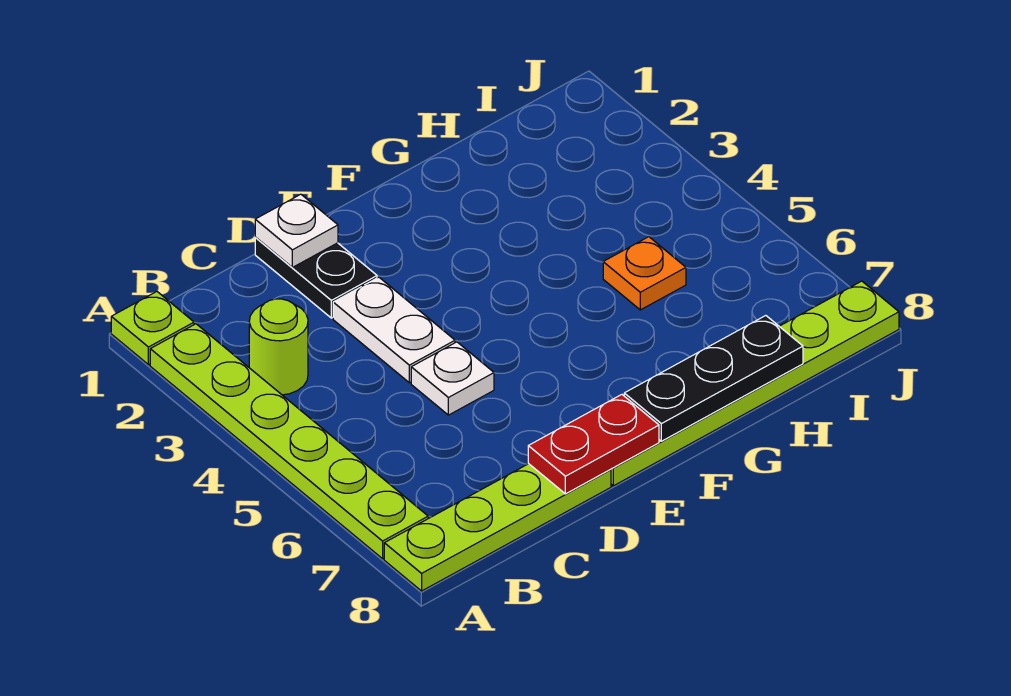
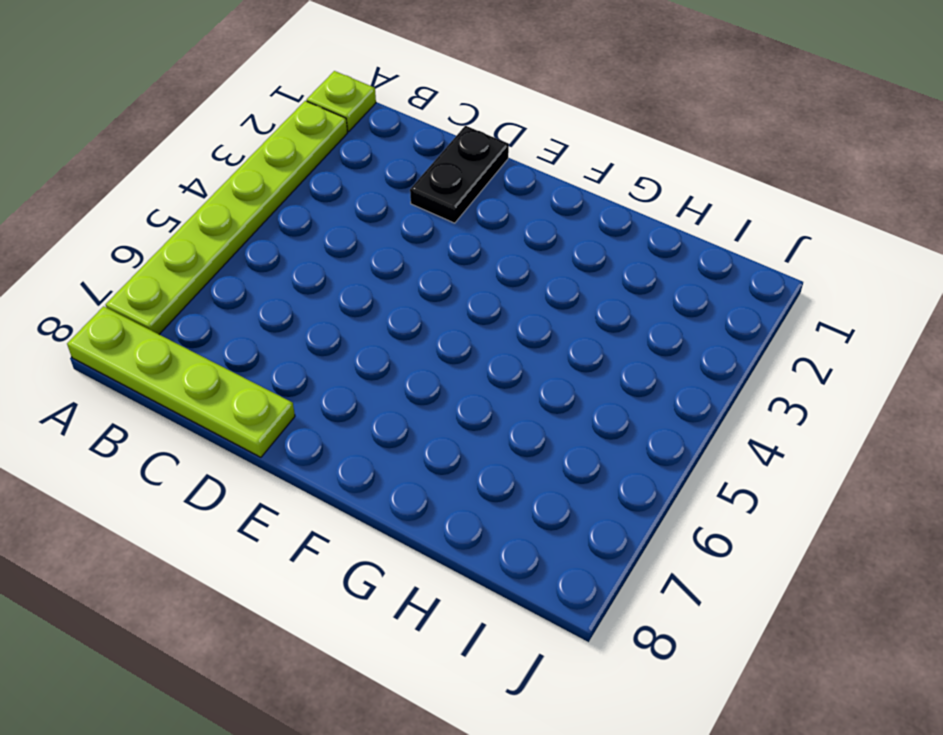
none -> lime 1x1 round brick [249,299,308,395]
none -> white 1x2 plate [333,277,455,383]
none -> white 1x1 plate [411,342,494,415]

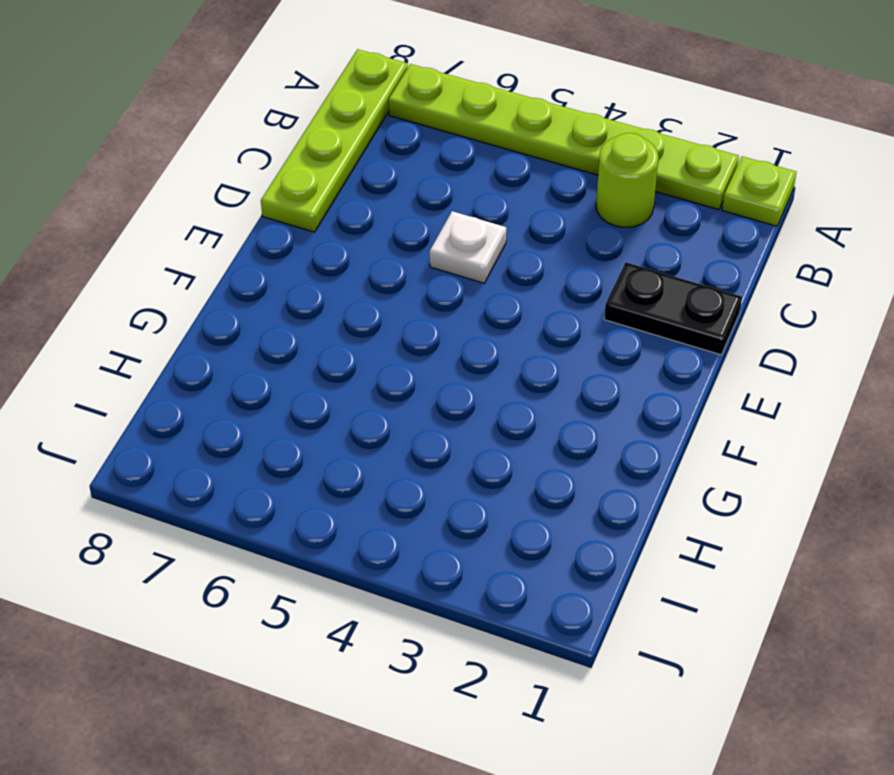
none -> white 1x2 plate [333,277,455,383]
none -> lime 1x6 plate [611,281,899,486]
none -> orange 1x1 plate [603,237,686,310]

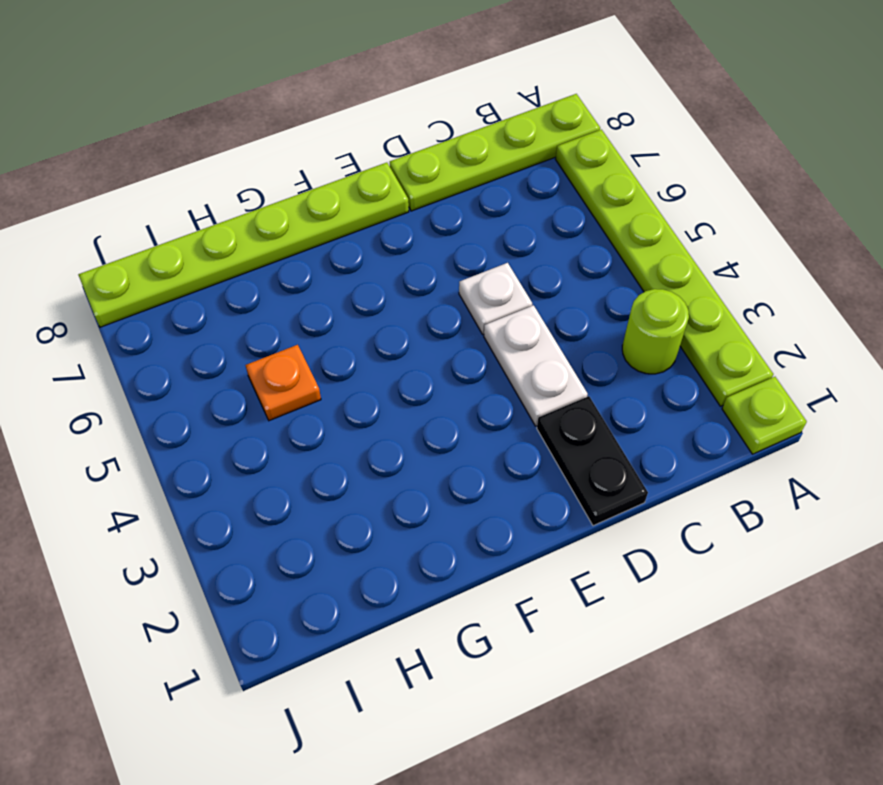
none -> white 1x1 plate [255,194,338,267]
none -> red 1x2 plate [528,395,659,494]
none -> black 1x3 plate [624,316,803,441]

